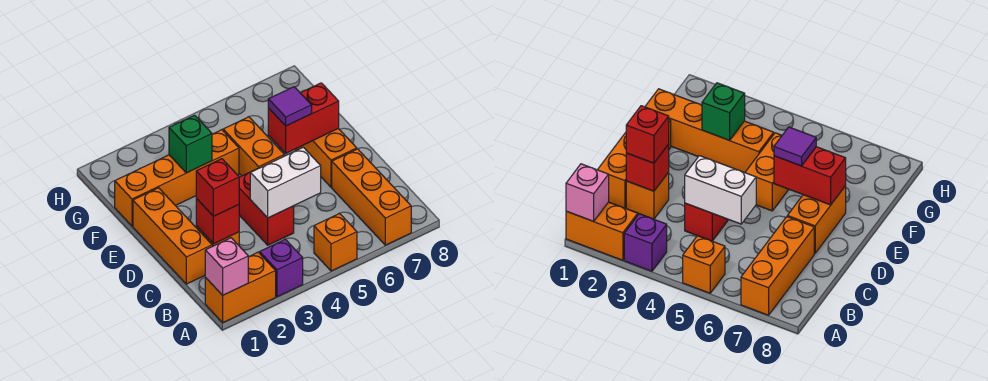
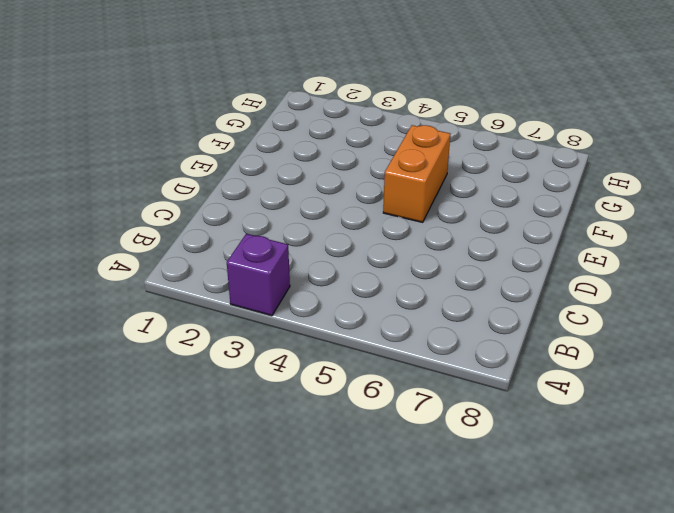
none -> orange 1x2 brick [205,252,276,323]
none -> orange 1x1 brick [314,213,357,271]
none -> orange 1x3 brick [332,149,411,245]

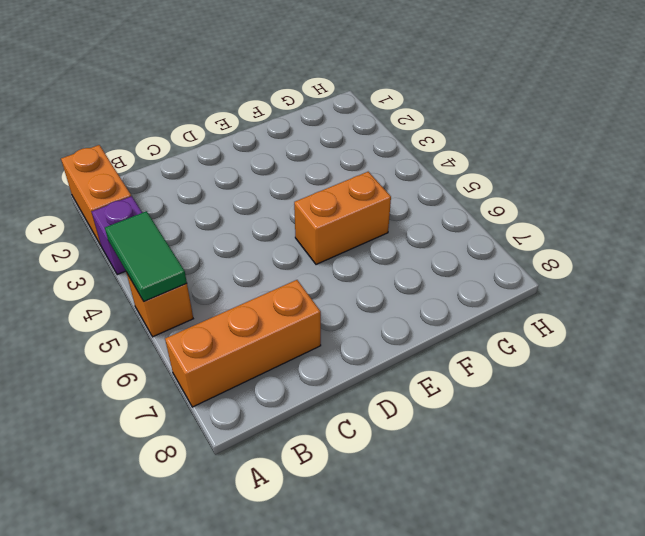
green 1x2 tile [105,211,187,302] -> none
none -> orange 1x3 brick [133,188,212,284]
none -> orange 1x1 brick [626,172,669,219]
none -> red 1x2 brick [239,169,294,245]

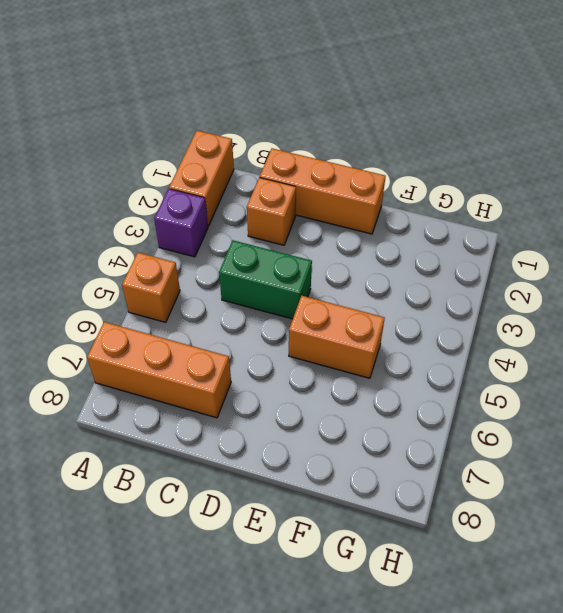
green 1x2 brick [219,240,312,319] -> red 1x2 brick [239,169,294,245]
none -> orange 1x2 brick [296,128,357,187]
none -> orange 1x4 brick [115,130,239,226]
none -> pink 1x1 brick [205,238,248,295]

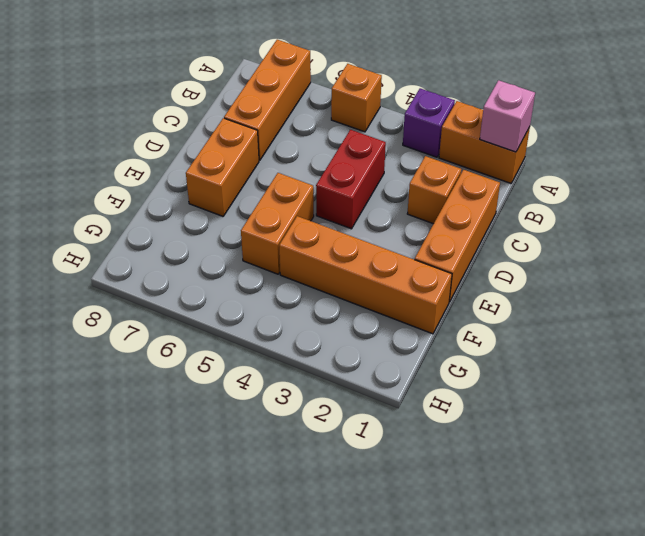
none -> red 1x1 brick [196,199,239,244]
none -> white 1x2 brick [250,147,321,218]
none -> red 1x2 brick [268,83,339,153]

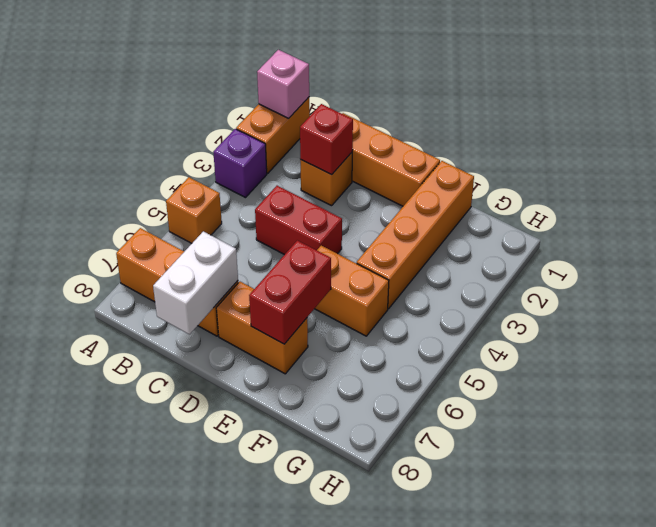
white 1x2 brick [153,231,238,334] -> white 1x2 brick moved to [250,147,321,218]
none -> green 1x1 brick [169,115,212,173]
none -> red 1x1 brick [196,159,239,216]
none -> purple 1x1 tile [268,87,312,126]

